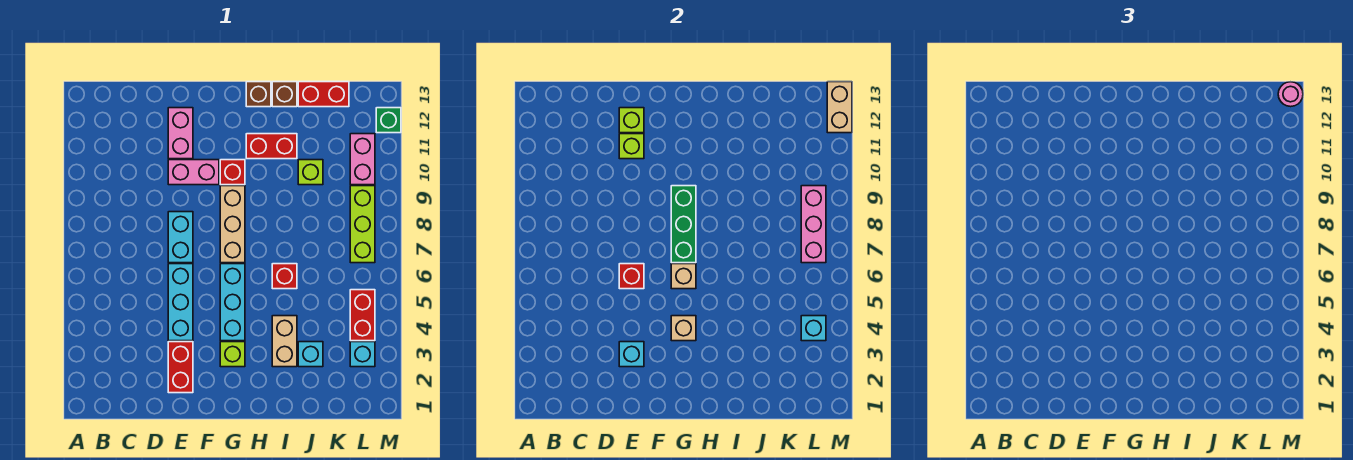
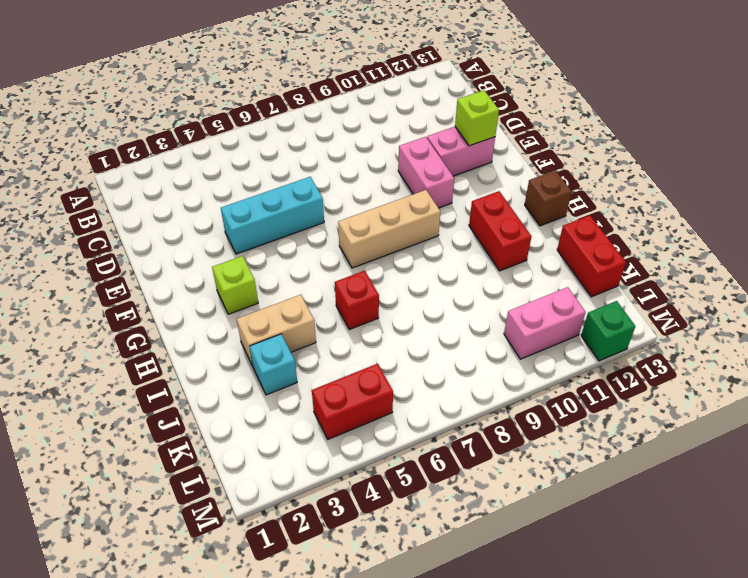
none -> red 1x2 brick [168,342,193,393]
none -> cyan 1x2 brick [168,212,193,263]
none -> cyan 1x3 brick [220,264,245,341]
none -> red 1x1 brick [220,160,245,185]

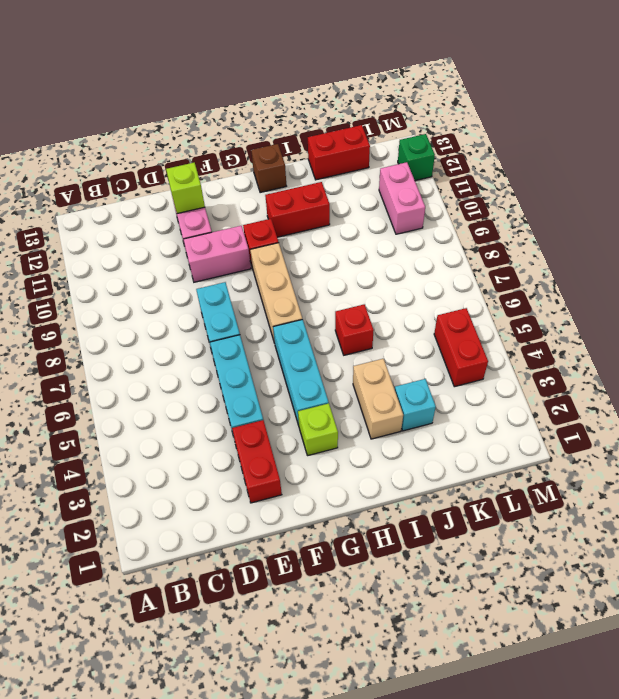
none -> brown 1x1 brick [272,82,297,107]
none -> lime 1x1 brick [298,160,323,185]
none -> cyan 1x1 brick [350,342,375,367]
none -> lime 1x3 brick [350,186,375,263]

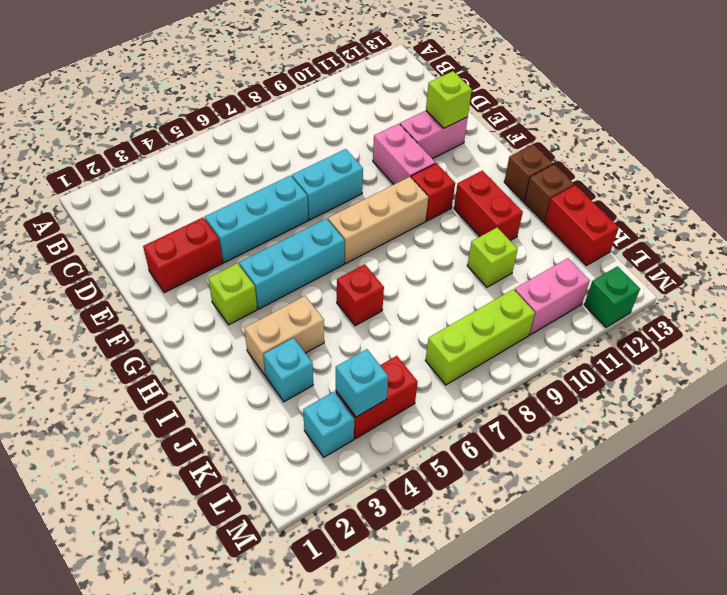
none -> cyan 1x1 brick [619,342,644,367]
none -> red 1x1 brick [619,264,644,289]
none -> lime 1x1 brick [619,134,644,159]
none -> tan 1x1 brick [671,316,696,341]

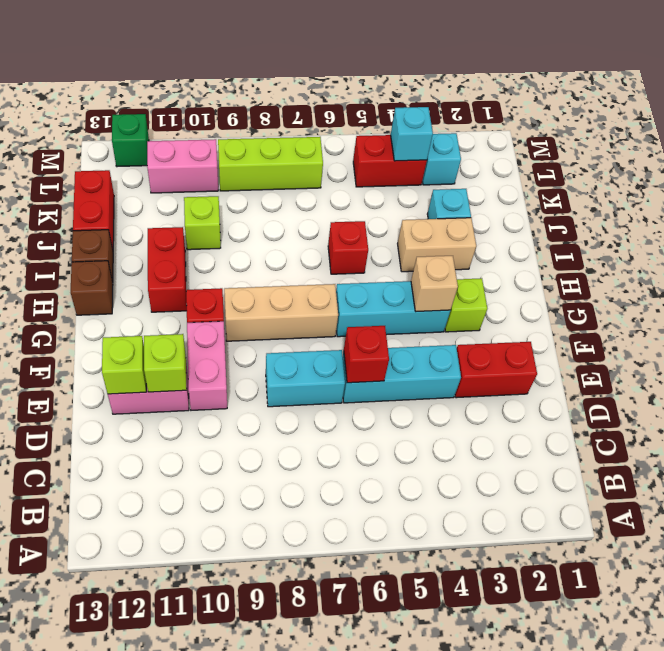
none -> cyan 1x1 brick [619,342,644,367]
none -> tan 1x1 brick [671,264,696,289]
none -> green 1x3 brick [671,186,696,263]
none -> pink 1x3 brick [801,186,826,263]

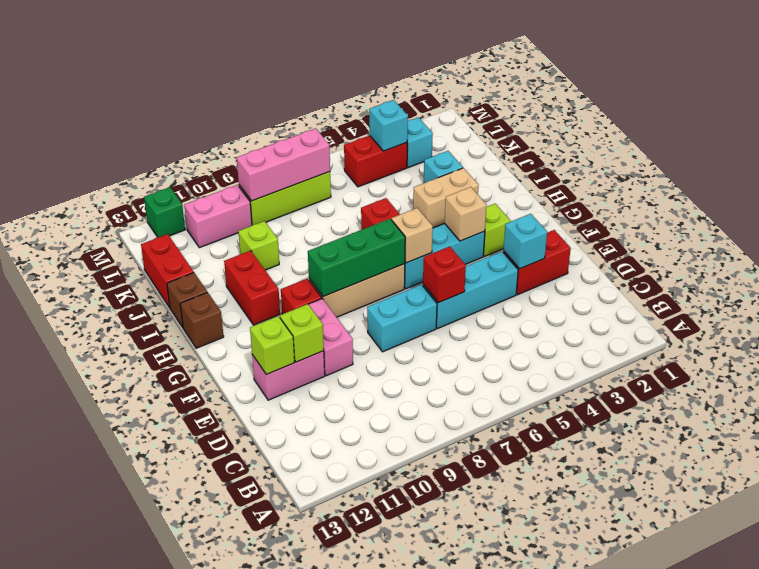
none -> tan 1x2 brick [827,82,852,133]
none -> pink 1x1 round brick [1278,82,1303,107]

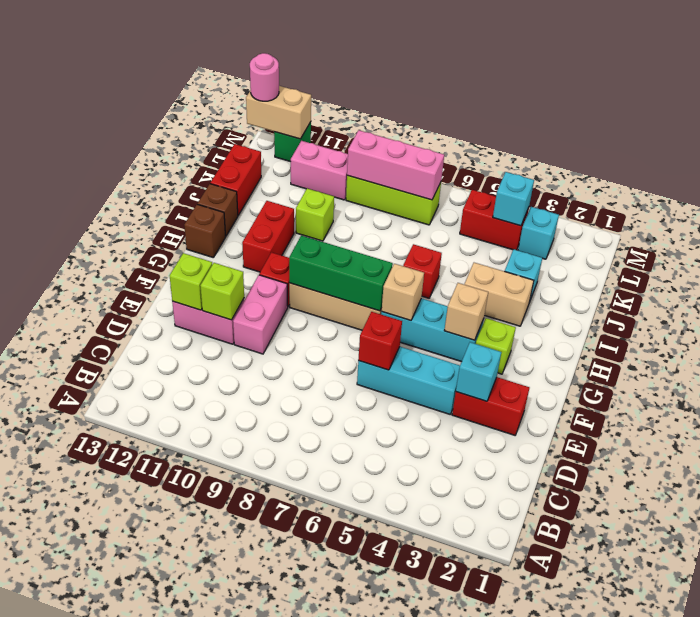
none -> cyan 1x2 brick [168,212,193,263]

